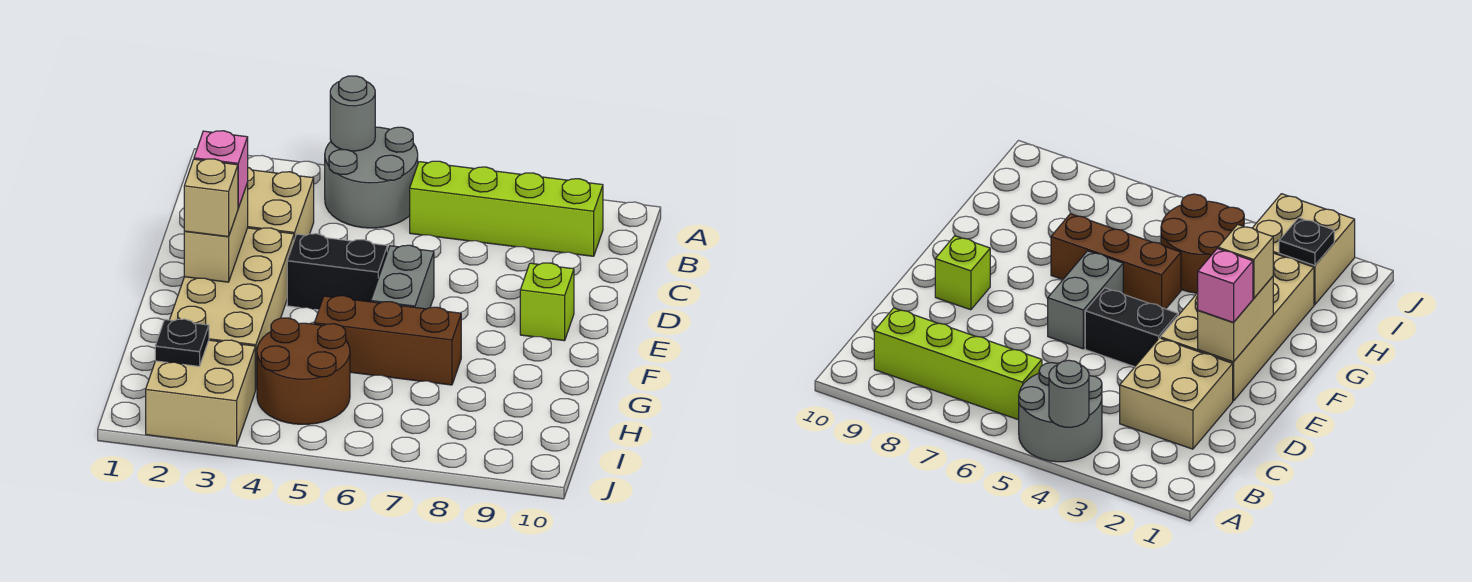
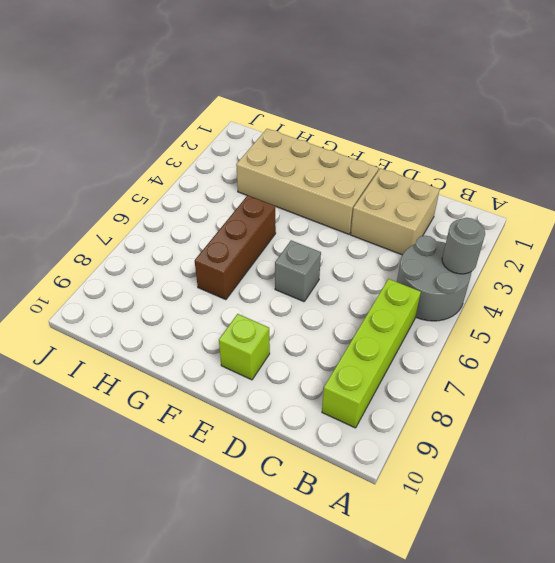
grey 1x1 brick [275,240,321,302] -> grey 1x2 brick [371,245,434,309]
none -> black 1x2 brick [287,234,387,310]
none -> brown 2x2 round brick [257,318,350,424]
none -> tan 2x2 brick [146,340,255,446]

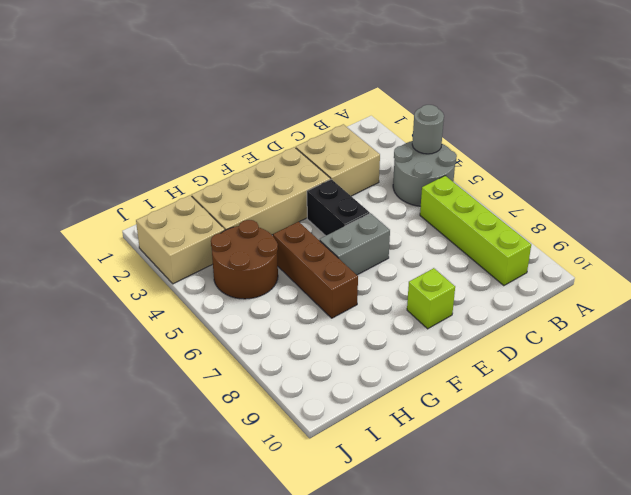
none -> tan 1x2 brick [184,183,248,282]
none -> black 1x1 plate [155,319,209,366]
none -> pink 1x1 brick [194,131,248,208]

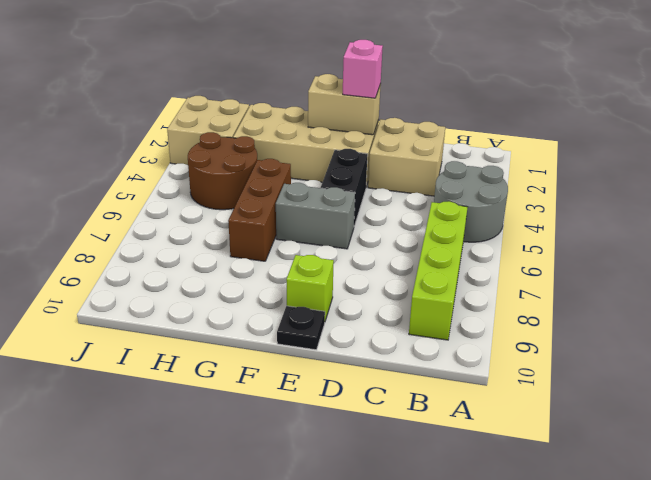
black 1x1 plate [277,306,325,350] -> black 1x1 plate moved to [155,319,209,366]
none -> grey 1x1 round brick [330,76,375,151]
none -> tan 1x1 brick [184,159,238,237]

